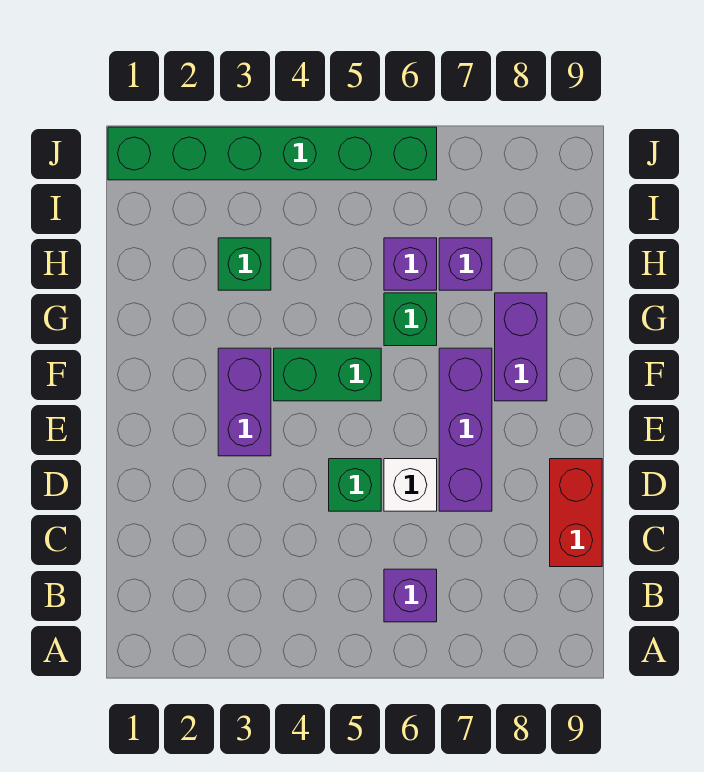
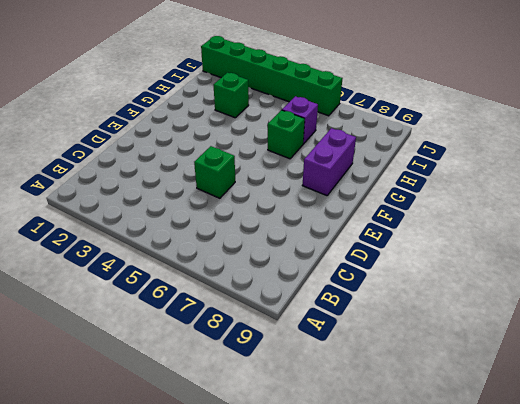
none -> purple 1x1 brick [384,569,437,622]
none -> red 1x2 brick [550,459,602,567]
none -> white 1x1 brick [384,459,437,511]

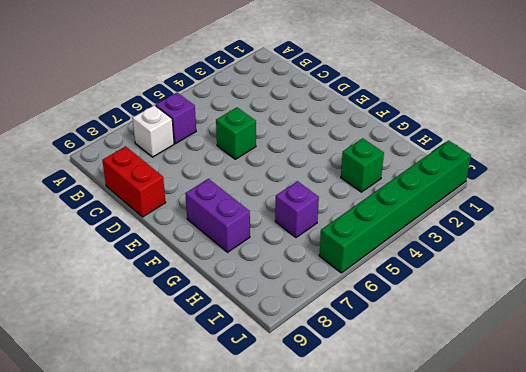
white 1x1 brick [132,105,174,157] -> white 1x1 brick moved to [384,459,437,511]
none -> purple 1x3 brick [439,348,492,511]
none -> purple 1x2 brick [218,348,271,456]
none -> green 1x2 brick [274,348,381,401]

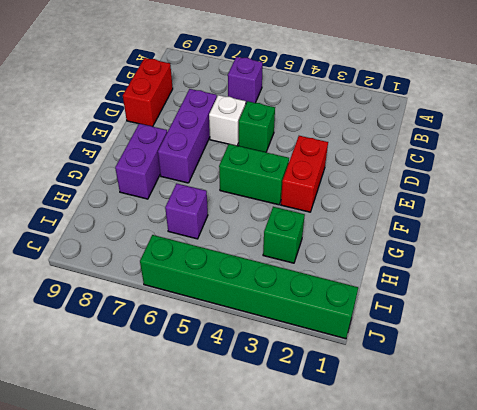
red 1x2 brick [281,136,328,212] -> purple 1x2 brick [218,348,271,456]
none -> green 1x1 brick [384,293,437,346]
none -> purple 1x1 brick [439,238,492,290]

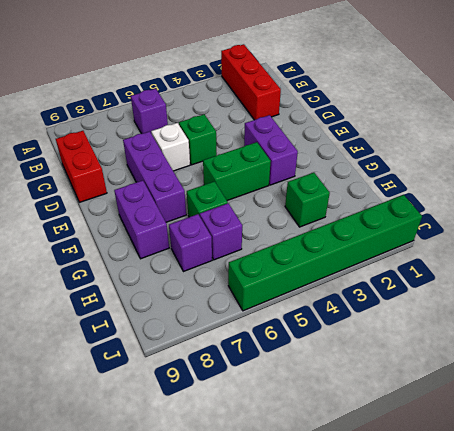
red 1x3 brick [221,44,281,120] -> none

